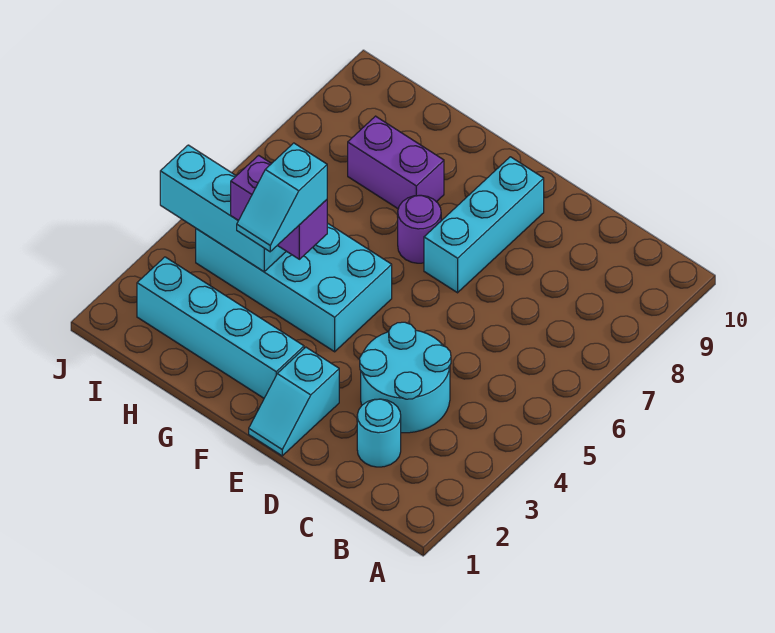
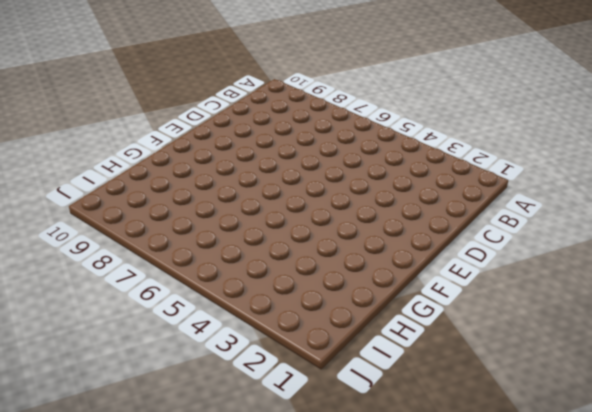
none -> cyan 1x1 round brick [357,399,401,467]
none -> cyan 2x2 round brick [360,322,451,433]

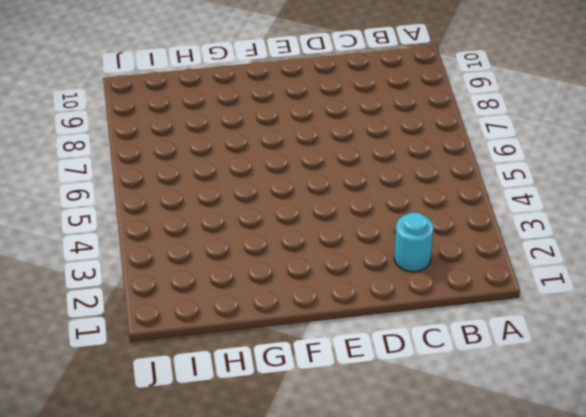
none -> cyan 2x2 round brick [360,322,451,433]
none -> cyan 1x2 slope [249,347,339,456]

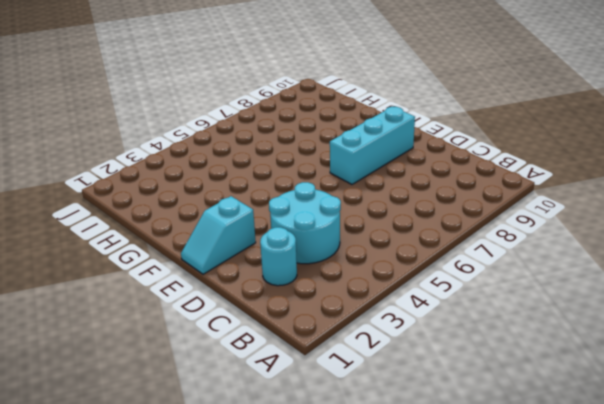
none -> cyan 1x4 brick [137,257,304,398]
none -> cyan 2x4 brick [196,223,392,352]

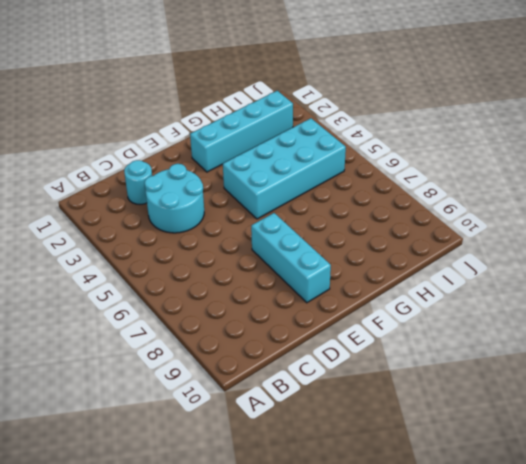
none -> cyan 1x2 slope [249,347,339,456]
none -> purple 1x1 round brick [398,195,441,263]

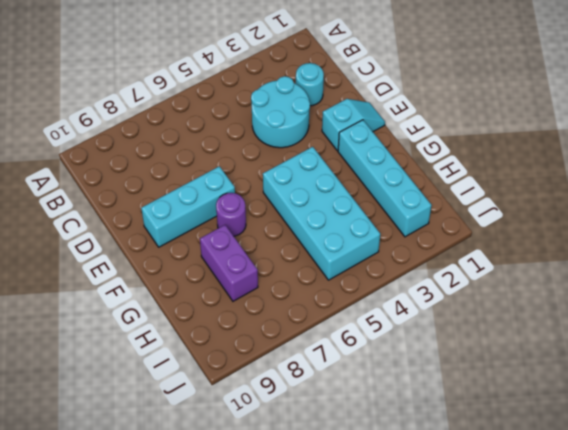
none -> cyan 1x3 brick [160,145,286,272]
none -> purple 1x2 brick [231,155,327,259]

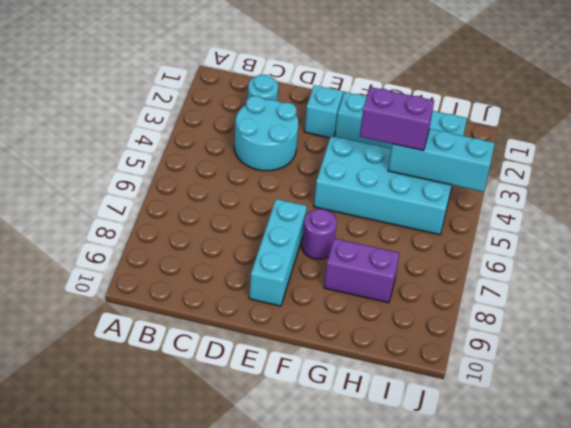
none -> cyan 1x2 slope [237,143,327,252]

